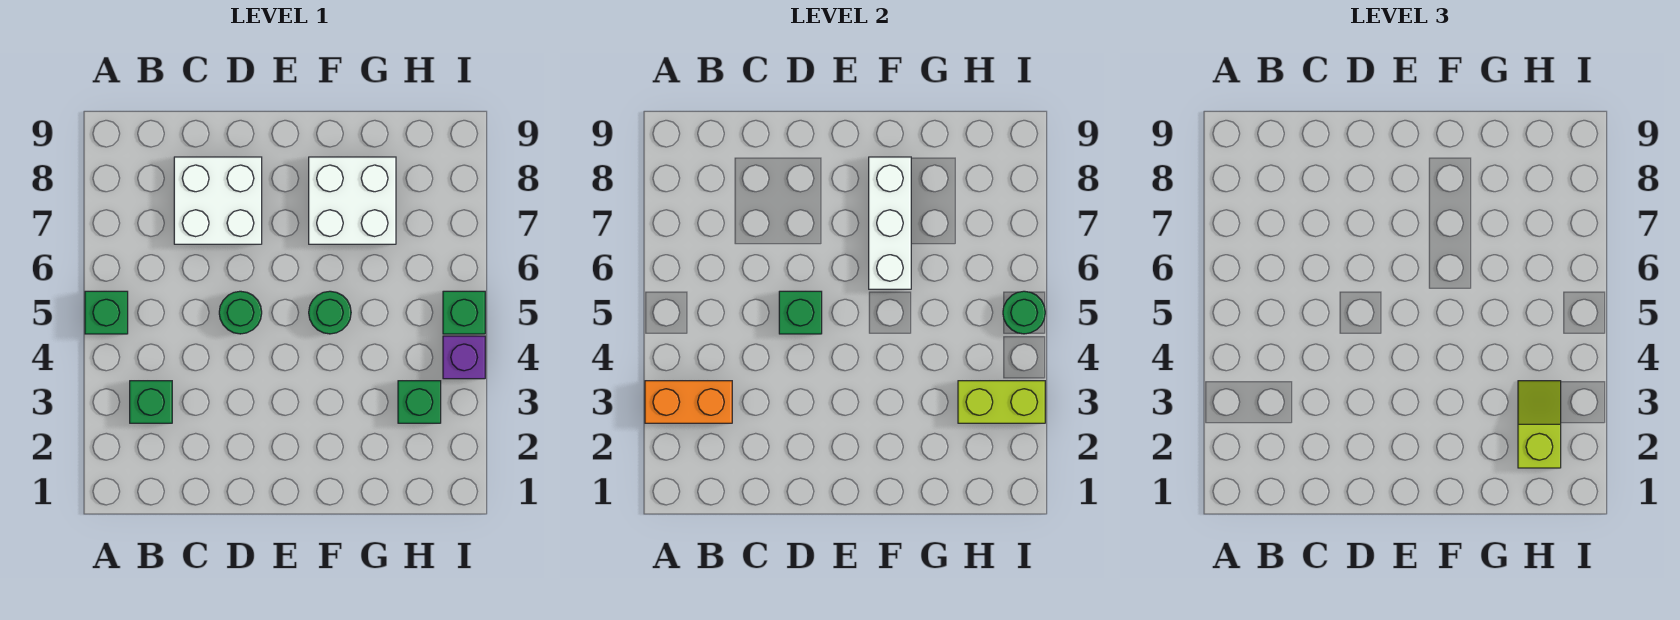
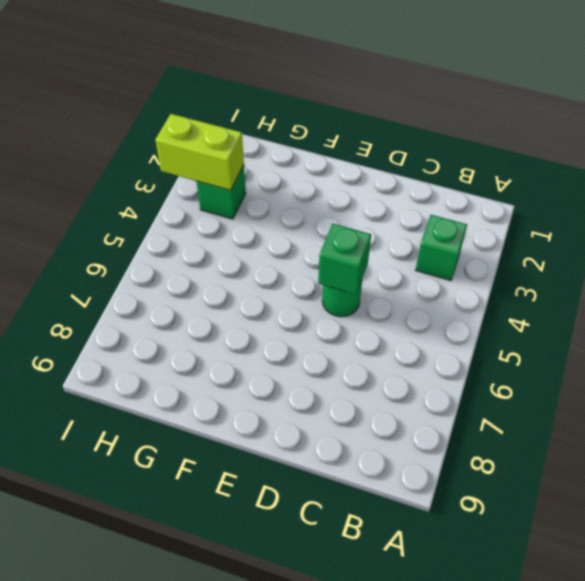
none -> green 1x1 brick [85,291,128,334]
none -> white 2x2 brick [174,157,262,244]
none -> green 1x1 round brick [309,291,351,334]

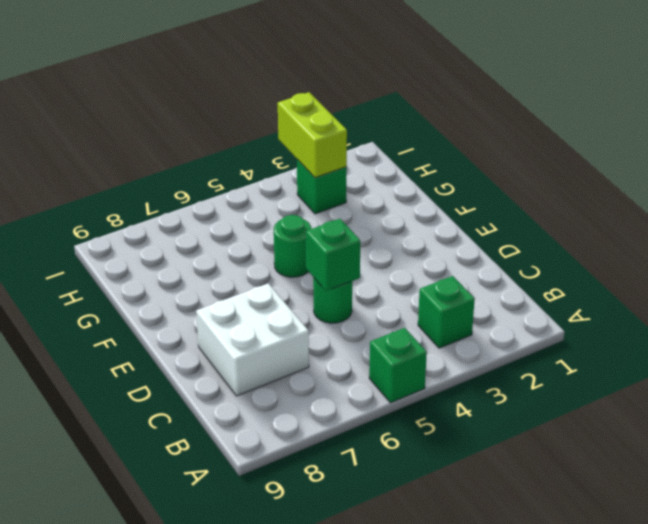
none -> white 2x2 brick [309,157,396,244]
none -> purple 1x1 brick [443,336,485,379]
none -> green 1x1 brick [443,291,485,334]

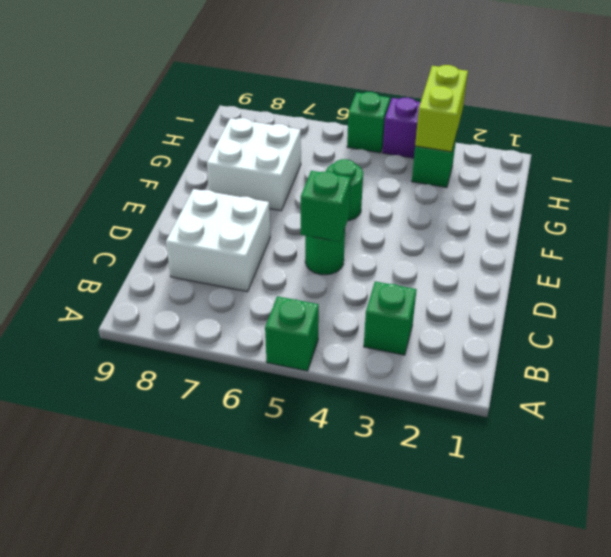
none -> orange 1x2 brick [645,381,732,423]
none -> white 1x3 brick [869,157,911,289]
none -> green 1x1 round brick [1003,291,1045,334]

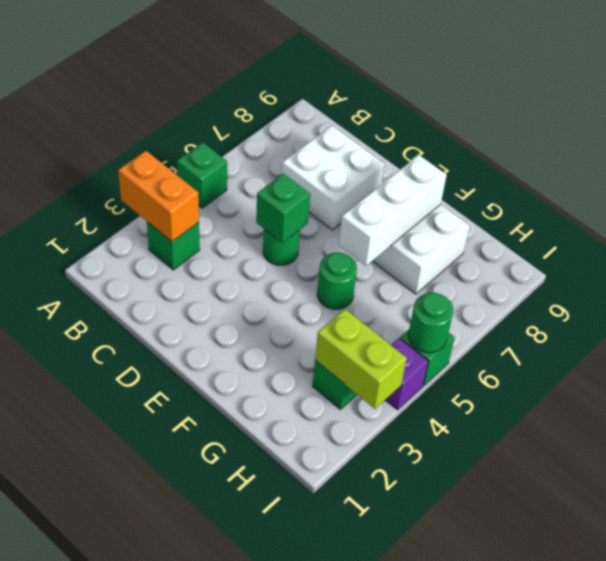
none -> lime 1x2 slope [1518,381,1561,468]

